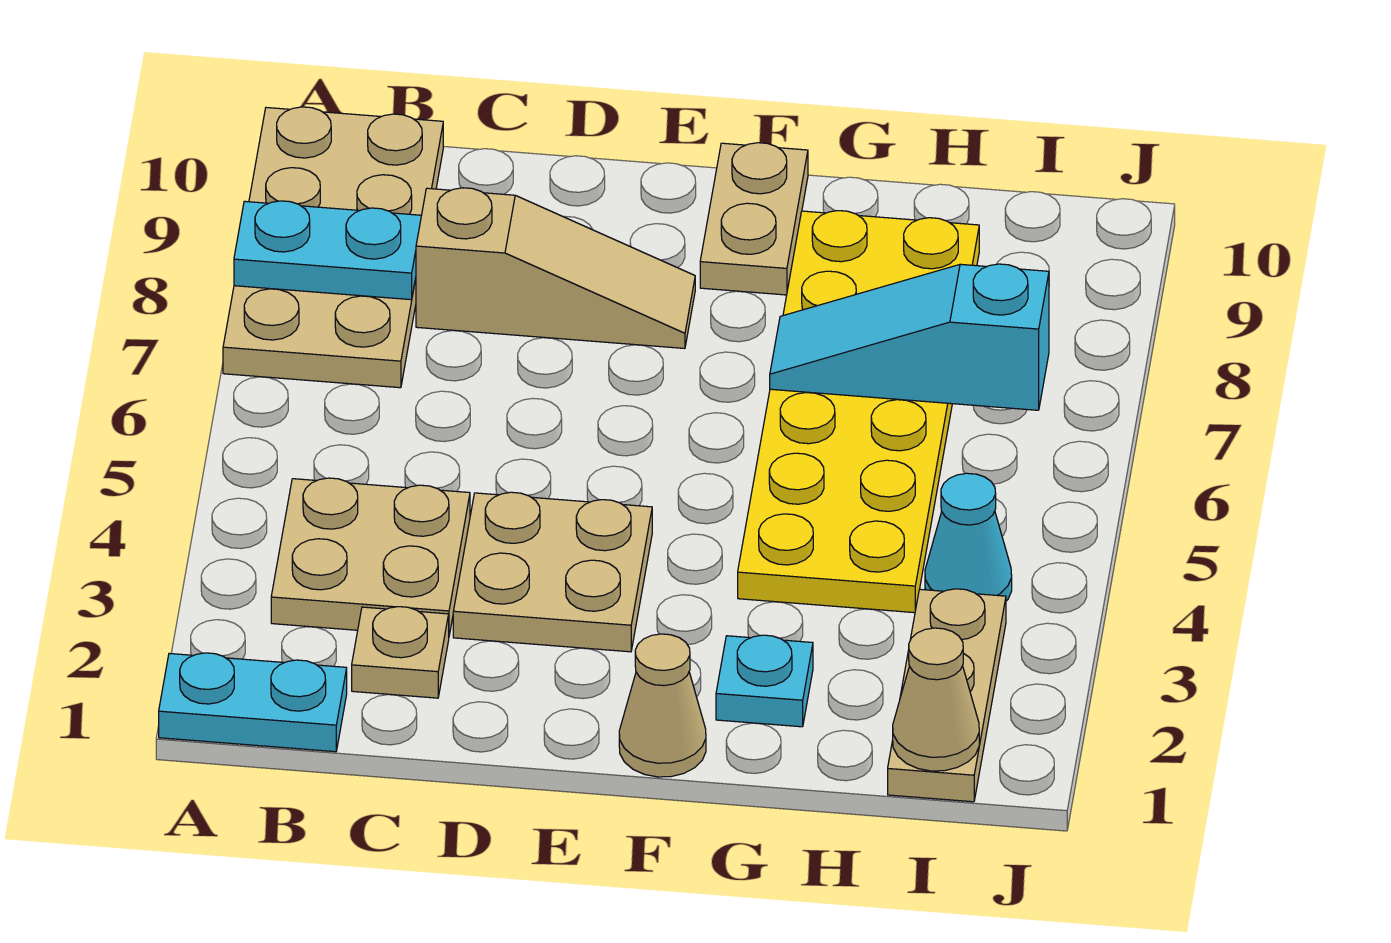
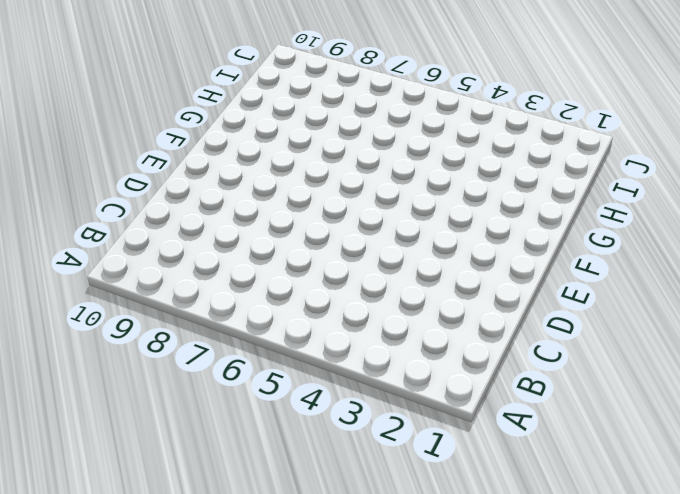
none -> cyan 1x2 plate [159,653,347,752]
none -> tan 2x4 plate [223,107,443,388]
none -> tan 2x2 plate [271,478,470,635]

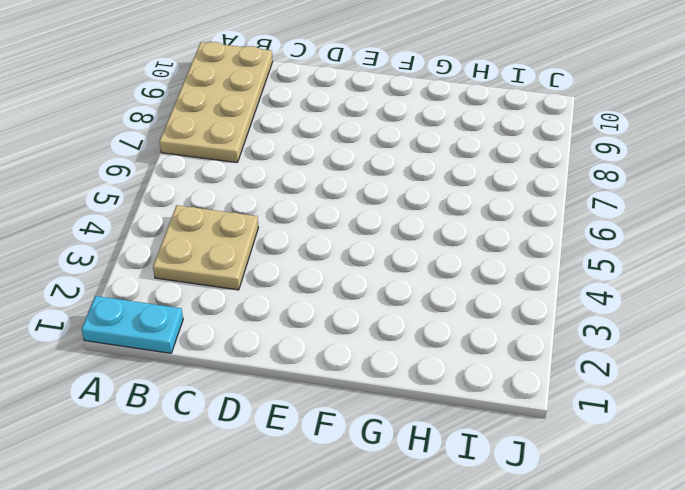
none -> tan 1x1 plate [352,607,449,698]
none -> tan 1x3 slope [416,188,695,348]
none -> tan 2x2 plate [453,492,652,652]

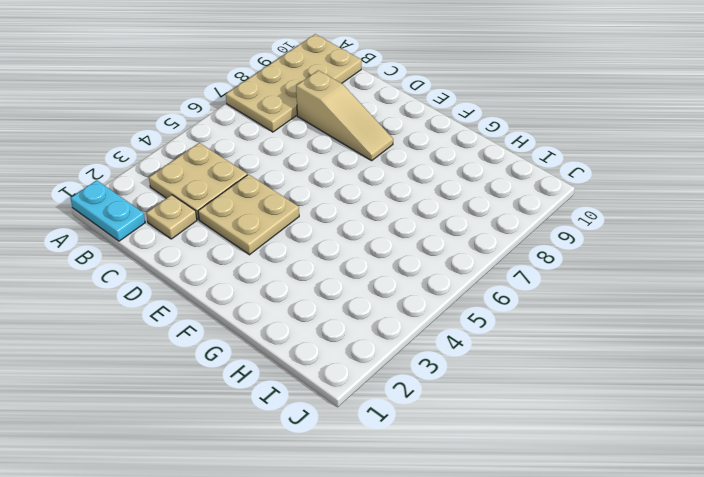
none -> tan 1x1 cone [619,634,706,777]
none -> tan 1x2 plate [700,143,808,295]
none -> cyan 1x1 plate [716,635,813,727]

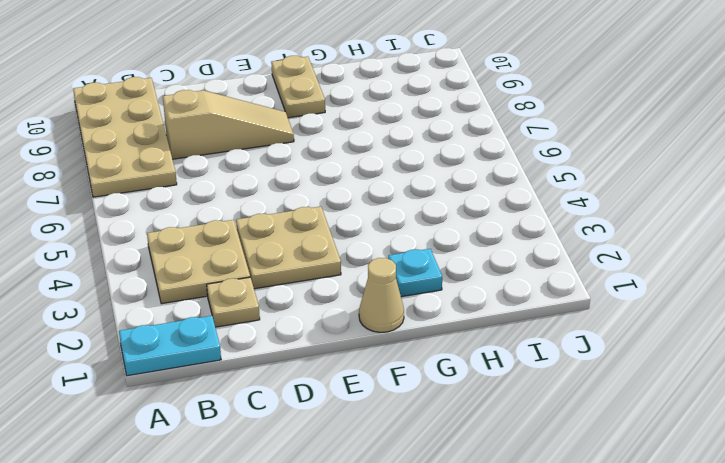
none -> yellow 2x6 plate [738,211,979,613]
none -> tan 1x3 plate [888,589,1006,802]
none -> cyan 1x1 cone [925,473,1012,601]

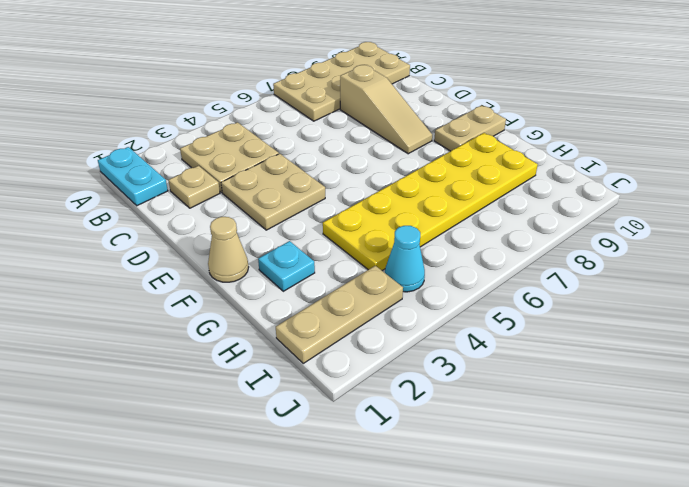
none -> cyan 1x2 plate [234,201,421,300]
none -> cyan 1x3 slope [770,264,1049,410]
none -> tan 1x1 cone [893,628,979,771]

